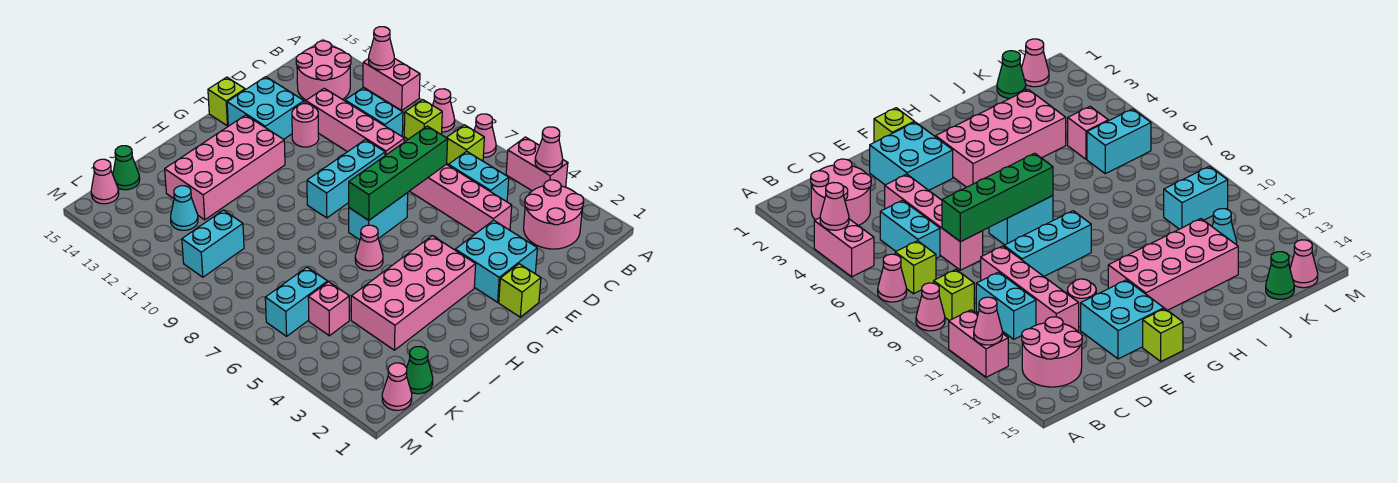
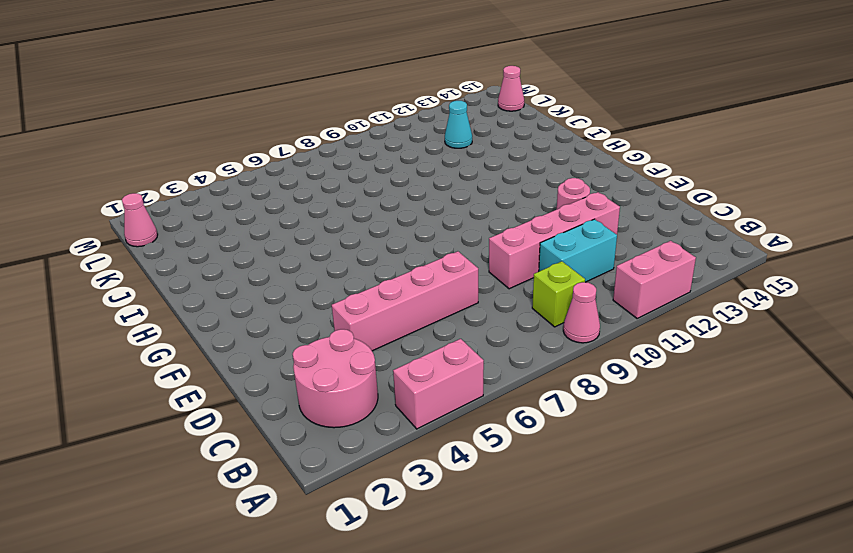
none -> pink 1x1 cone [474,114,496,158]
none -> lime 1x1 brick [447,125,484,164]
none -> pink 2x2 round brick [296,41,351,100]
none -> cyan 1x2 brick [448,151,509,202]

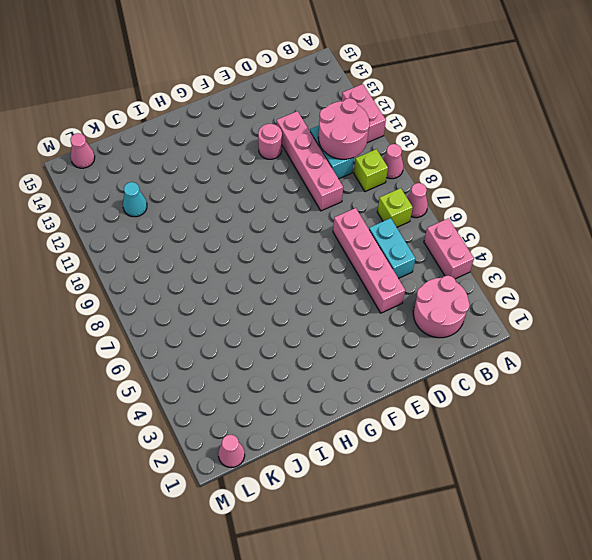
pink 2x2 round brick [318,98,370,159] -> pink 2x2 round brick moved to [296,41,351,100]
none -> cyan 2x2 brick [455,220,537,302]
none -> cyan 1x3 brick [307,140,385,218]
none -> cyan 2x2 brick [227,77,304,139]
none -> lime 1x1 brick [499,264,541,317]

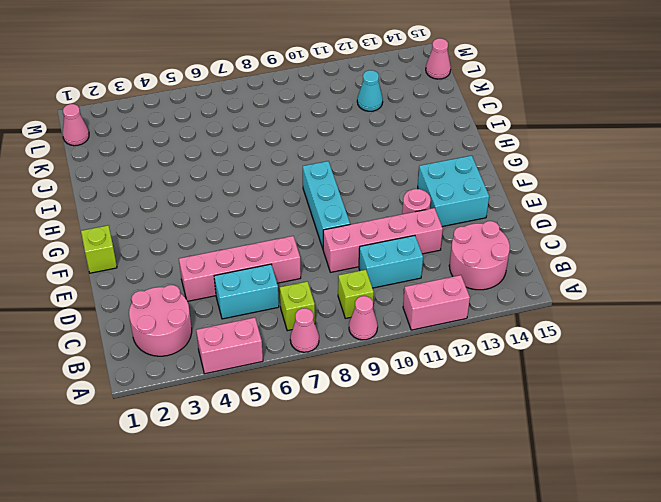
none -> cyan 2x2 brick [455,220,537,302]
none -> cyan 1x2 brick [349,193,408,240]
none -> lime 1x1 brick [208,77,245,126]
none -> pink 2x4 brick [351,236,476,350]

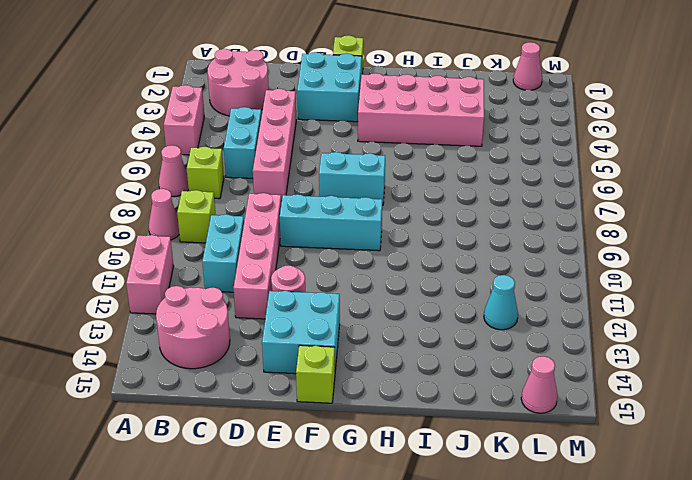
none -> pink 2x4 brick [165,115,285,220]
none -> pink 1x1 cone [355,225,383,271]
none -> green 1x1 cone [407,346,433,394]
none -> pink 1x1 brick [308,282,349,336]

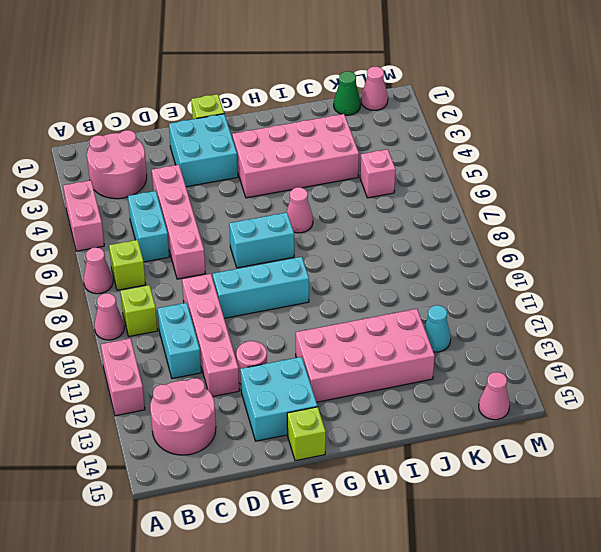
none -> cyan 1x2 brick [265,267,328,336]
none -> cyan 1x2 brick [182,210,244,277]
none -> green 1x1 cone [113,146,140,190]
none -> pink 1x1 cone [535,127,563,172]

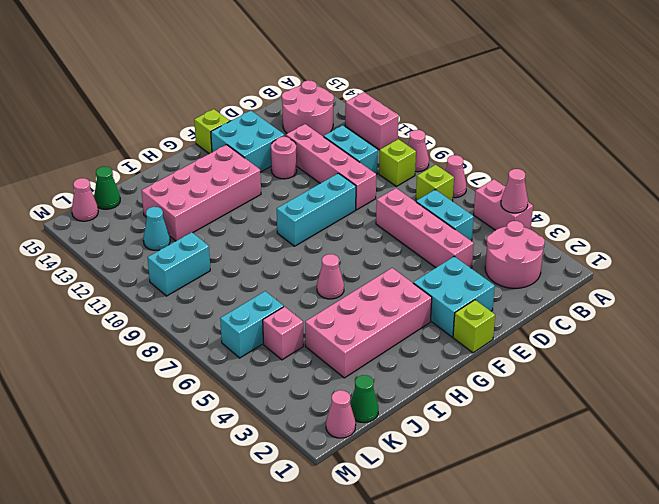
none -> cyan 1x2 brick [349,193,408,240]
none -> pink 1x1 cone [369,27,394,70]
none -> green 1x4 brick [349,126,448,220]

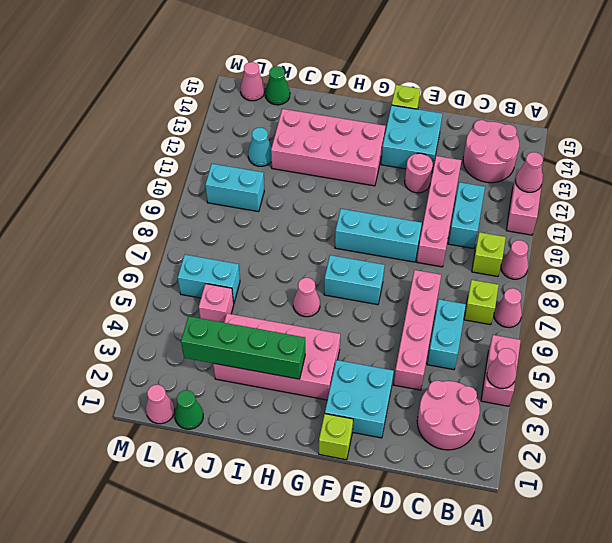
green 1x4 brick [181,316,305,379] -> green 1x4 brick moved to [349,126,448,220]

